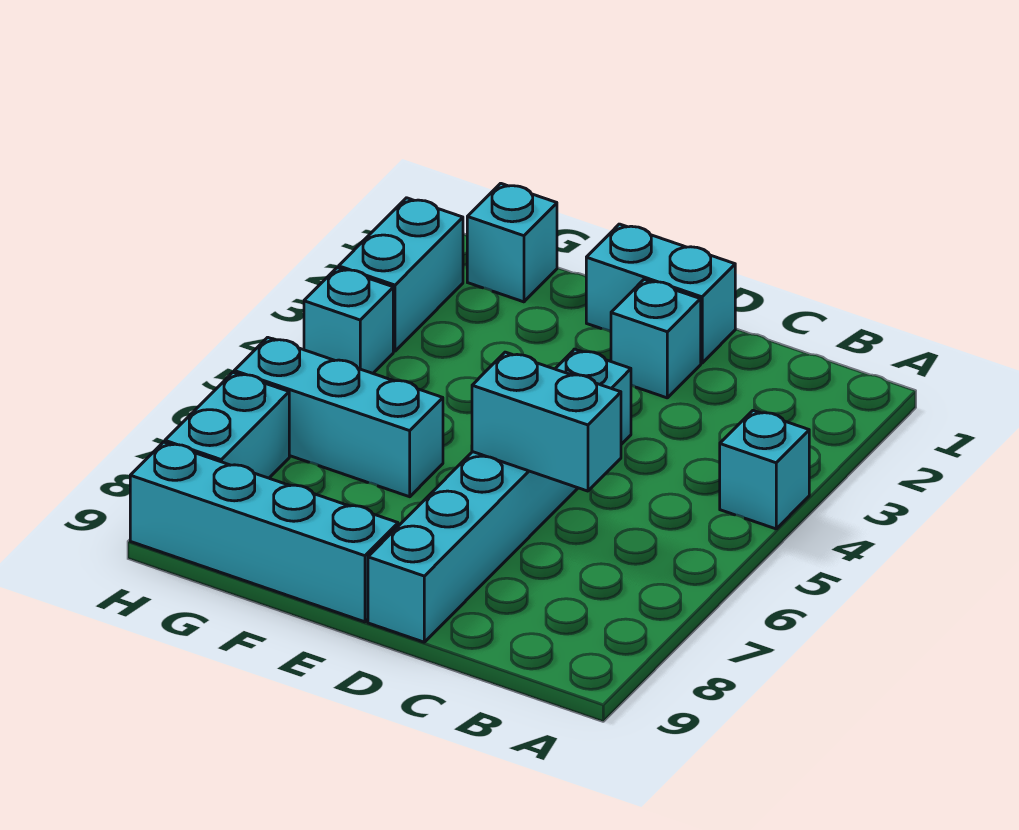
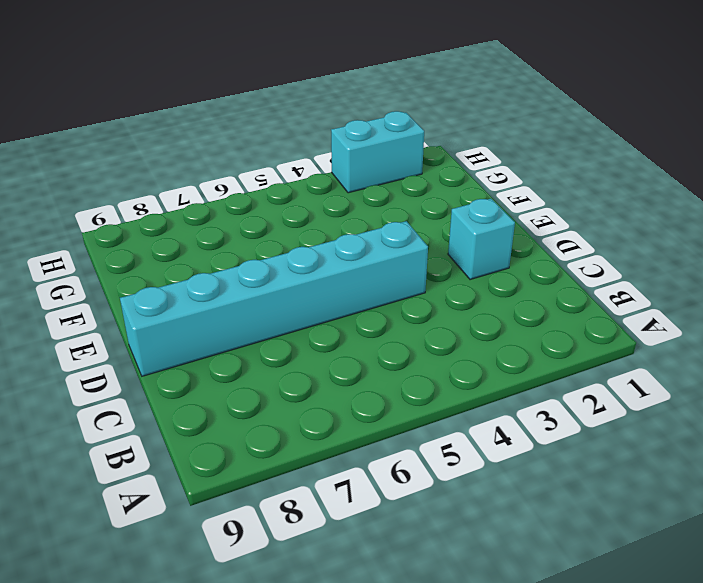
none -> cyan 1x1 brick [720,411,809,529]
none -> cyan 1x2 brick [586,224,735,363]

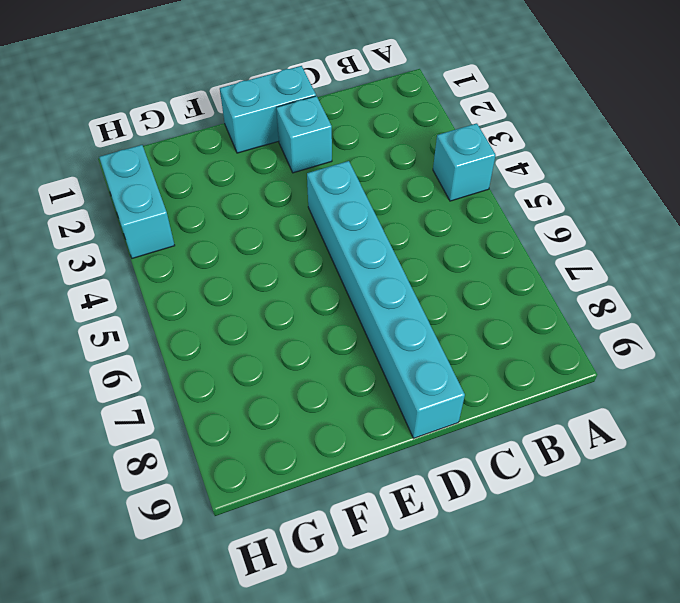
none -> cyan 1x4 brick [130,442,398,622]
none -> cyan 1x3 brick [234,337,443,497]

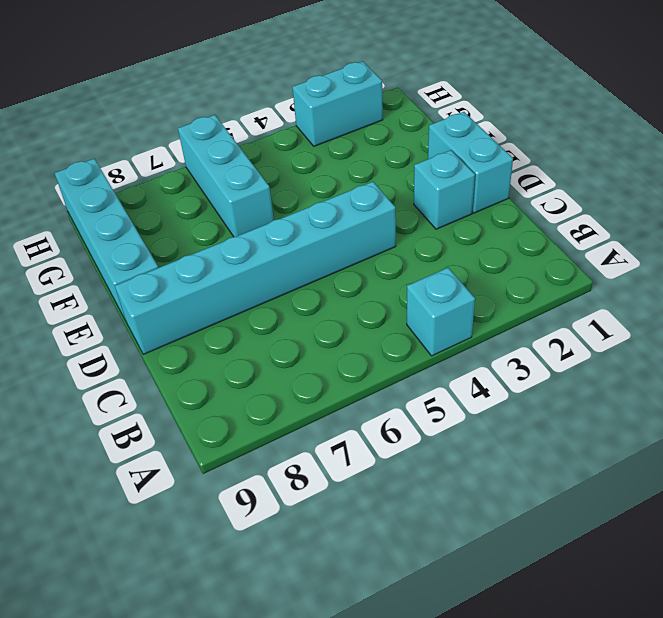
none -> cyan 1x1 brick [467,183,557,302]
none -> cyan 1x1 brick [304,268,393,373]

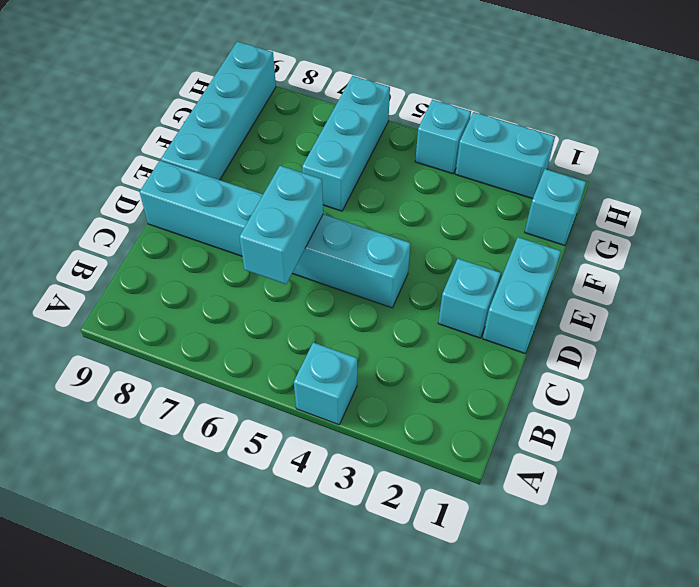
none -> cyan 1x2 brick [165,372,289,478]

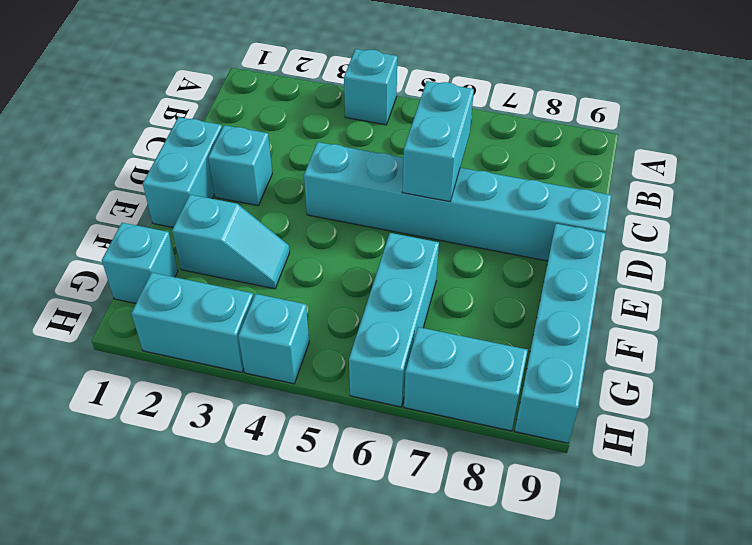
cyan 1x2 slope [172,195,290,289] -> none

